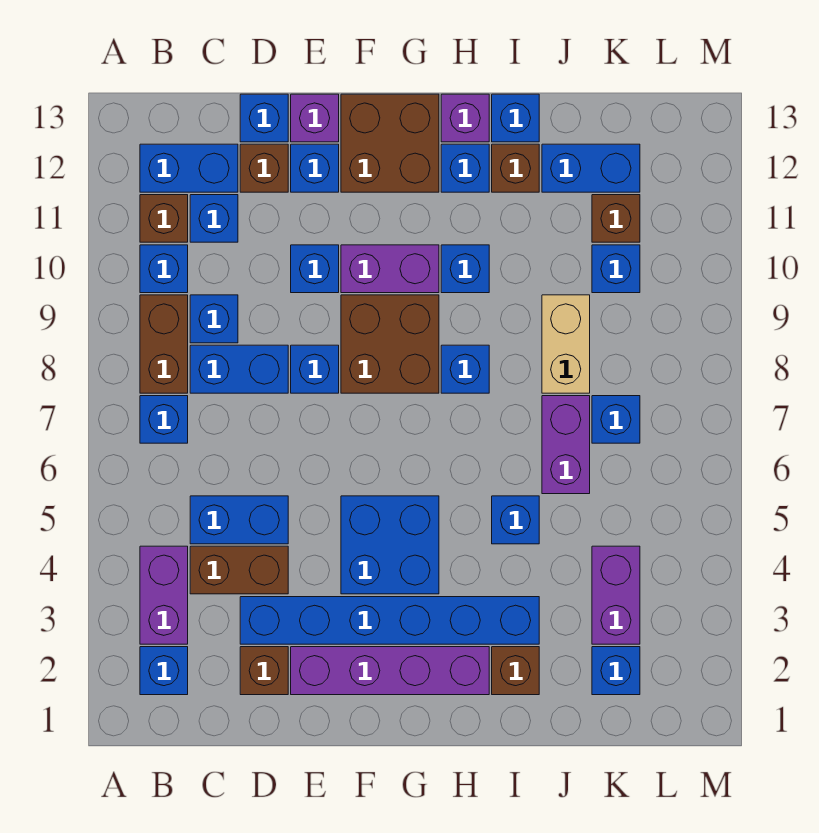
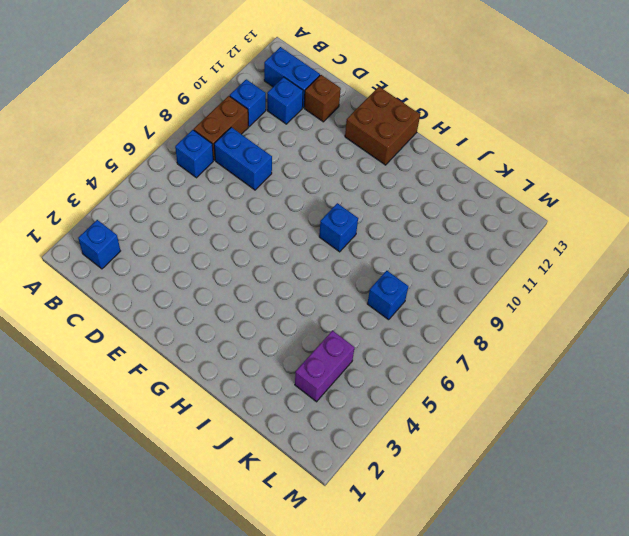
none -> purple 1x2 brick [140,546,188,644]
none -> brown 1x1 brick [140,195,188,242]
none -> brown 1x2 brick [190,546,288,594]
none -> blue 1x2 brick [190,496,288,544]

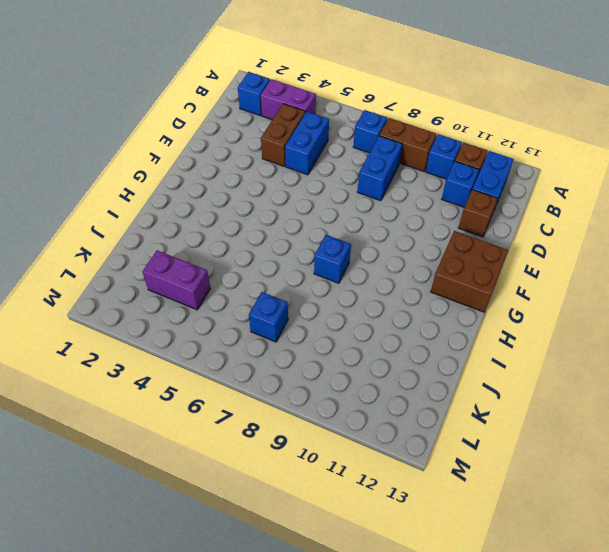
none -> blue 1x1 brick [190,295,238,343]
none -> brown 1x1 brick [240,647,288,695]
none -> blue 1x6 brick [240,597,539,644]
none -> blue 1x1 brick [240,94,288,142]

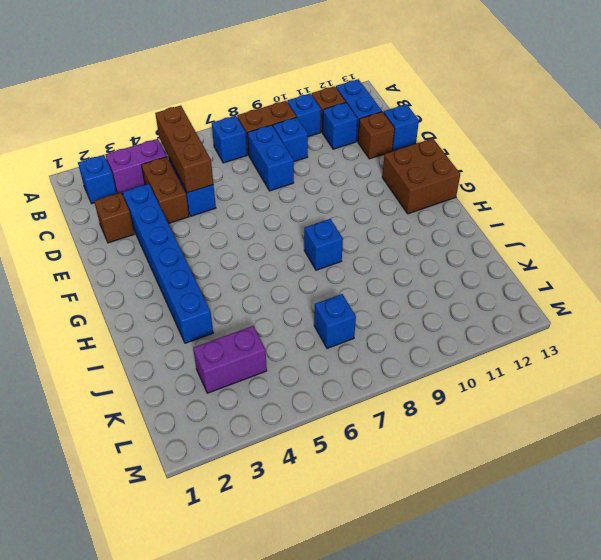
brown 1x3 brick [155,106,213,193] -> none
none -> purple 1x4 brick [291,647,489,695]
none -> blue 1x1 brick [291,345,339,393]
none -> blue 1x1 brick [291,245,339,293]
none -> blue 1x1 brick [291,144,339,192]

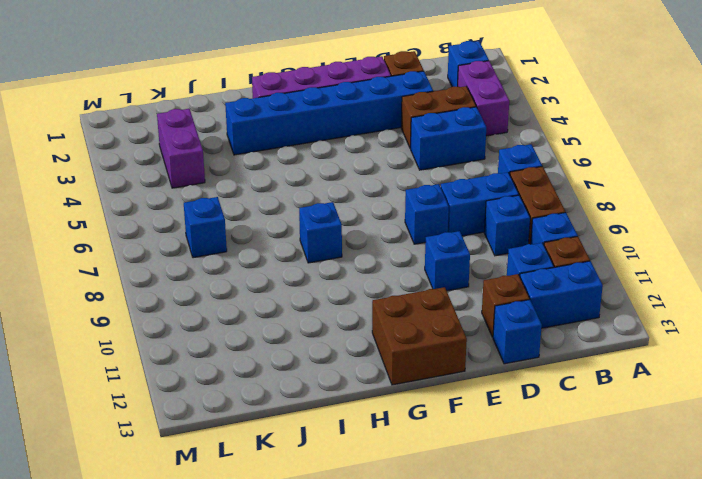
none -> blue 1x1 brick [291,144,339,192]
none -> purple 1x1 brick [291,94,339,142]
none -> blue 2x2 brick [341,496,439,594]
none -> brown 2x2 brick [341,295,439,393]

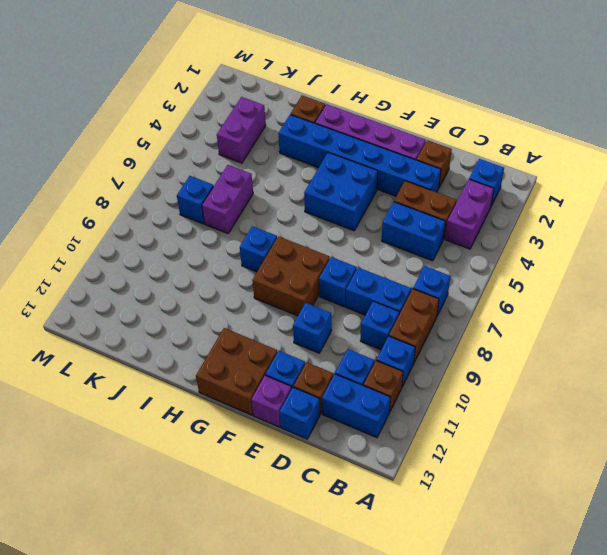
none -> purple 1x2 brick [341,245,439,293]
none -> blue 1x1 brick [441,245,489,293]
none -> blue 1x1 brick [441,144,489,192]
none -> purple 1x1 brick [441,94,489,142]

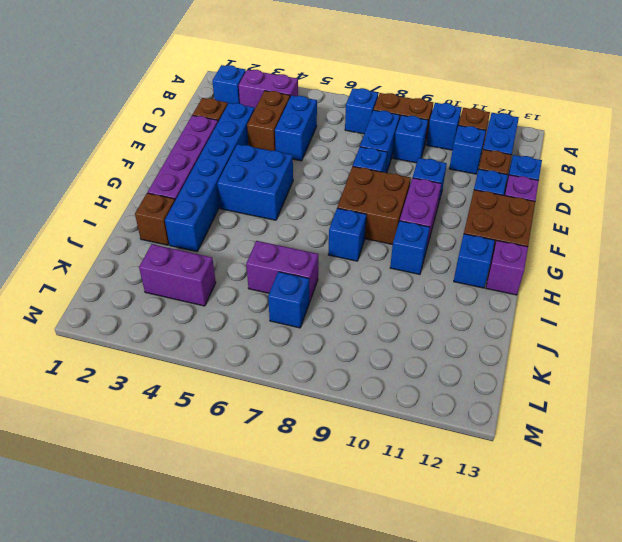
none -> blue 1x1 brick [492,496,539,544]
none -> brown 1x1 brick [492,144,539,192]
none -> blue 1x1 brick [492,94,539,142]
none -> tan 1x2 brick [542,295,590,393]

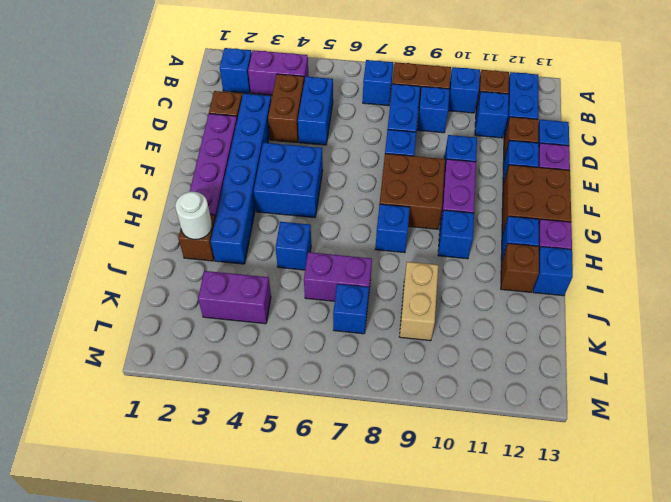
white 1x1 round brick [175,192,212,239] -> none
tan 1x2 brick [399,262,438,341] -> tan 1x2 brick turned to [542,295,590,393]
none -> blue 1x2 brick [542,144,640,192]
none -> blue 1x1 brick [592,647,640,695]
none -> blue 1x1 brick [592,245,640,293]
none -> brown 1x1 brick [592,195,640,242]

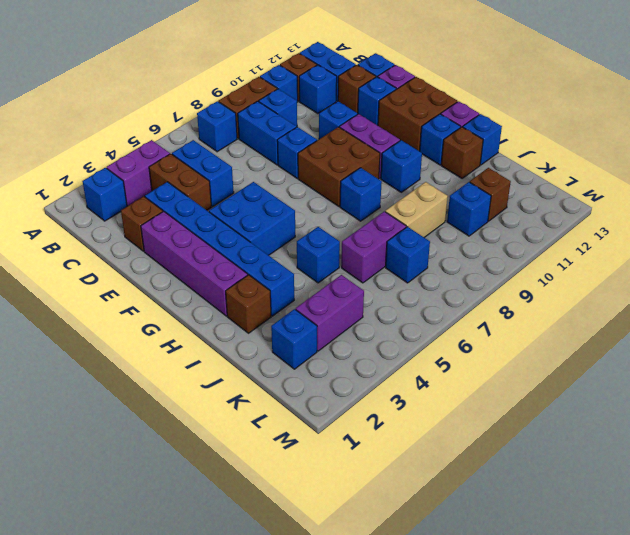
none -> blue 1x2 brick [542,144,640,192]

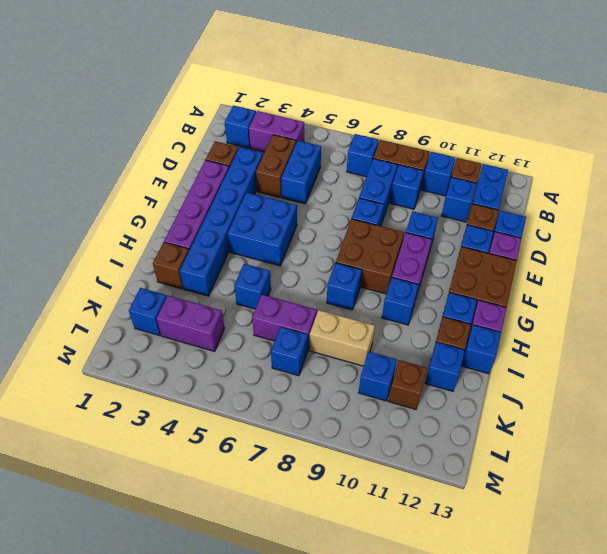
blue 1x1 brick [425,342,465,391] -> blue 1x2 brick [542,144,640,192]

